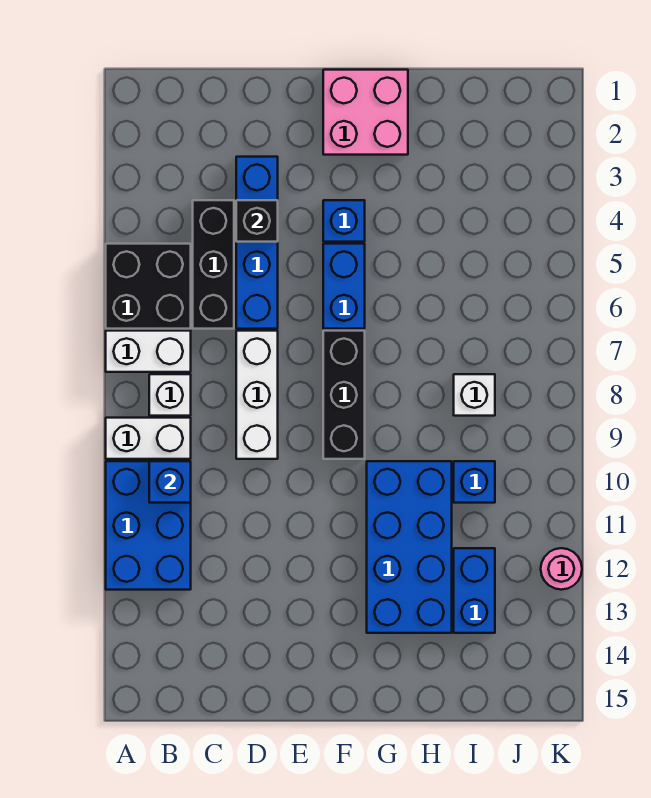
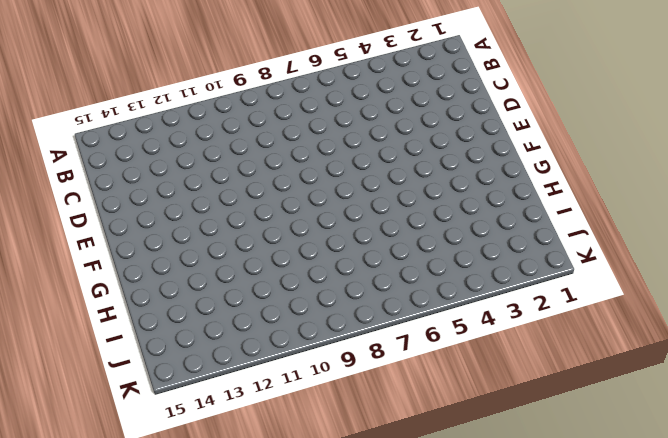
none -> black 2x2 brick [106,244,191,329]
none -> white 1x2 brick [106,331,191,372]
none -> white 1x2 brick [106,418,191,459]

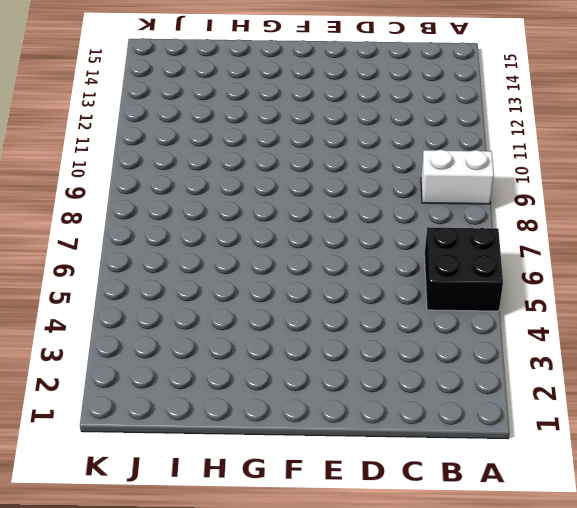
none -> white 1x2 brick [106,331,191,372]
none -> blue 2x3 brick [106,461,191,590]
none -> white 1x1 brick [149,374,191,416]

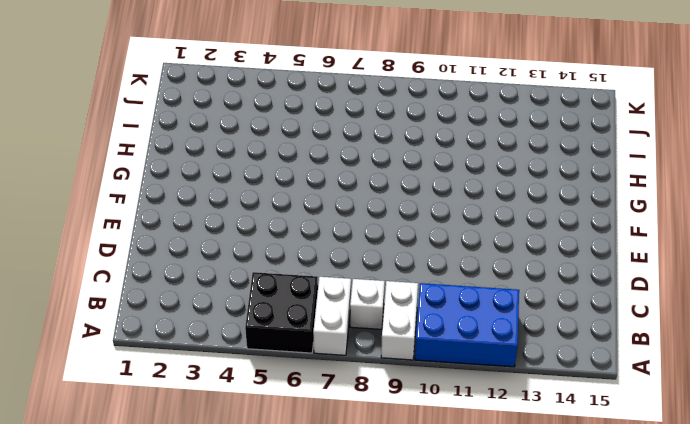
none -> black 1x3 brick [193,200,234,329]
none -> blue 1x4 brick [236,157,278,329]
none -> white 1x3 brick [236,331,278,459]

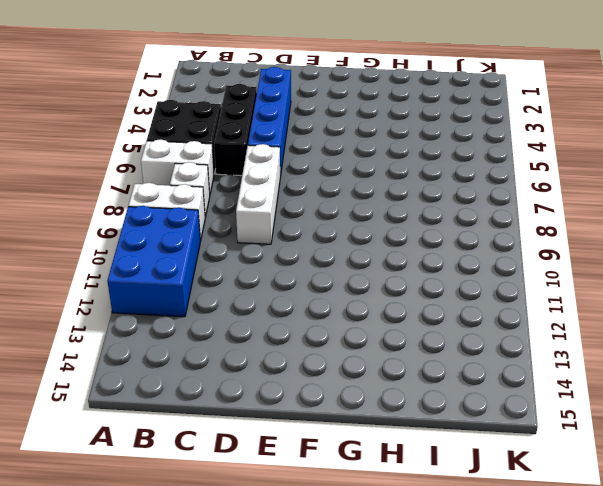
none -> pink 2x2 brick [323,70,408,155]
none -> blue 1x1 brick [323,200,365,242]
none -> blue 1x2 brick [323,244,365,329]

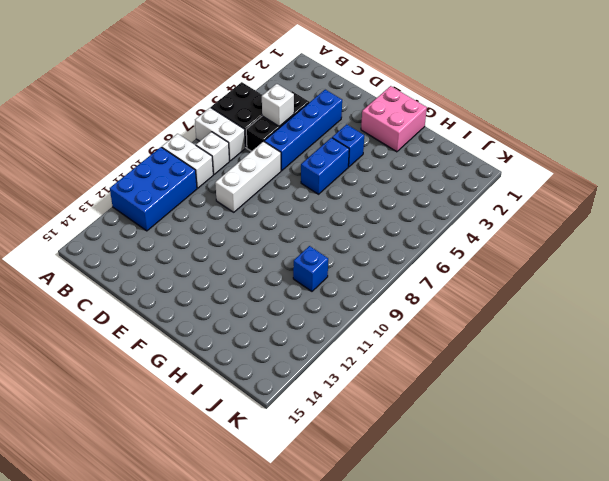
white 1x1 brick [262,84,294,126] -> white 1x1 brick moved to [454,374,495,416]
none -> black 1x3 brick [323,331,365,459]
none -> blue 2x4 brick [367,461,452,633]
none -> blue 1x2 brick [454,548,495,633]

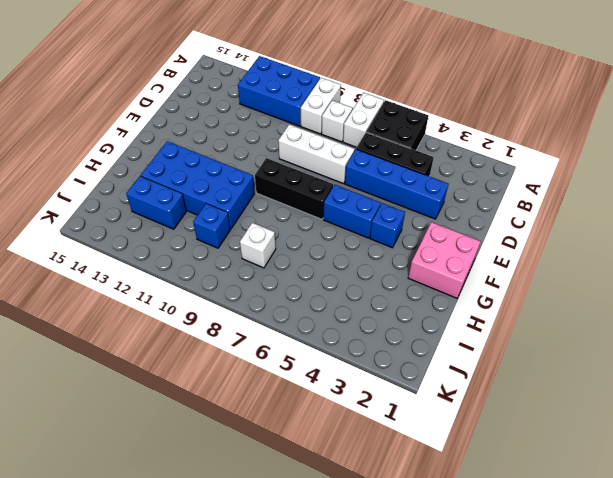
none -> pink 1x1 round brick [541,548,582,590]
none -> blue 1x1 brick [149,461,191,503]
none -> black 1x1 brick [236,200,278,242]

